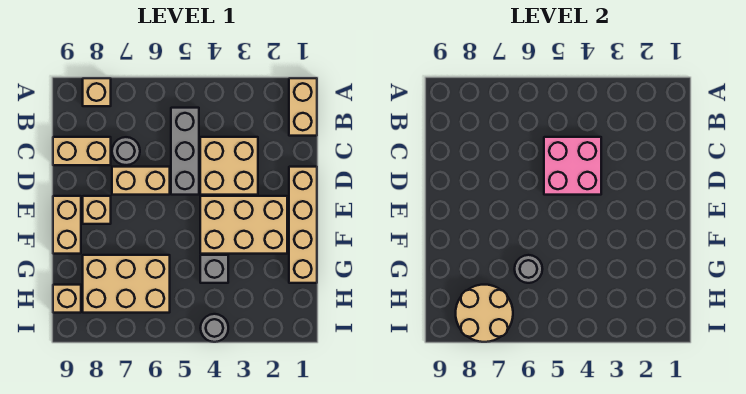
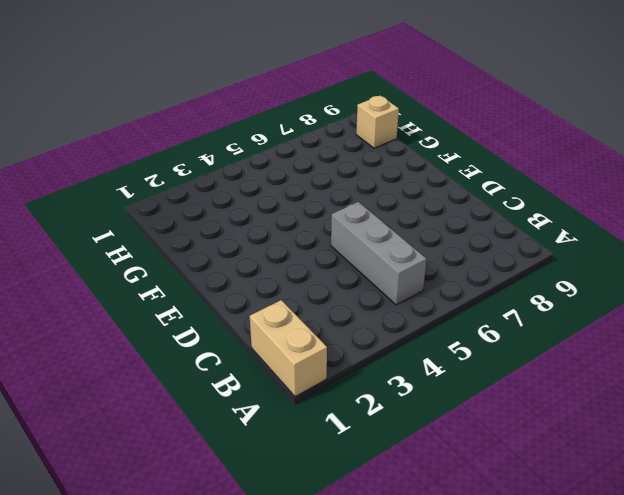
none -> tan 1x1 brick [83,78,111,106]
none -> tan 2x2 brick [200,137,258,195]
none -> grey 1x1 round brick [112,137,140,165]

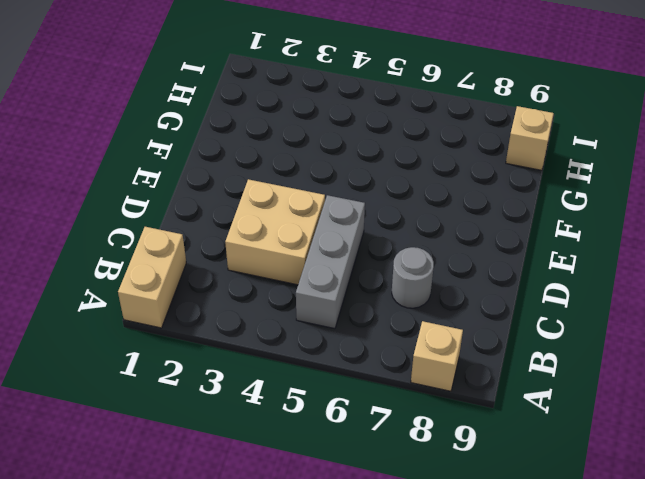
none -> tan 1x2 brick [53,137,111,165]
none -> tan 1x4 brick [289,167,317,283]
none -> tan 1x2 brick [112,167,170,195]

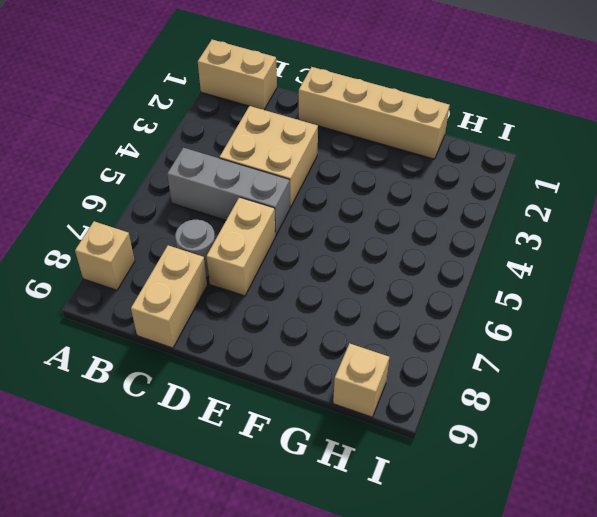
none -> tan 2x3 brick [200,196,287,254]
none -> tan 1x1 brick [83,196,111,224]
none -> tan 1x2 brick [53,196,81,254]

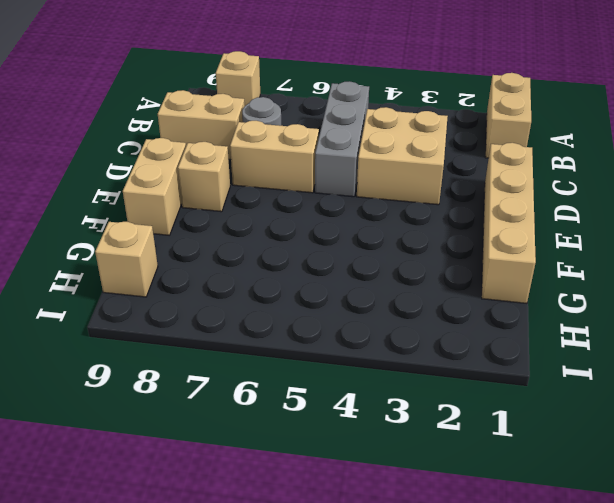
none -> tan 2x3 brick [200,196,287,254]
none -> grey 1x1 brick [200,255,228,283]
none -> tan 2x3 brick [83,255,170,313]

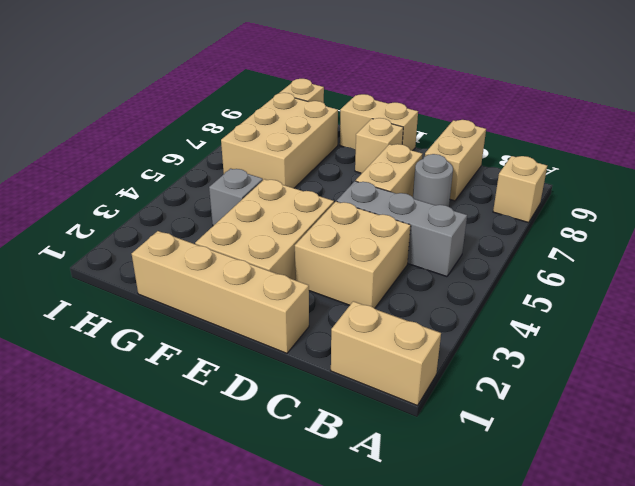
none -> grey 1x1 round brick [201,314,228,342]
none -> pink 2x2 brick [544,137,601,195]
none -> grey 1x1 round brick [515,255,542,283]

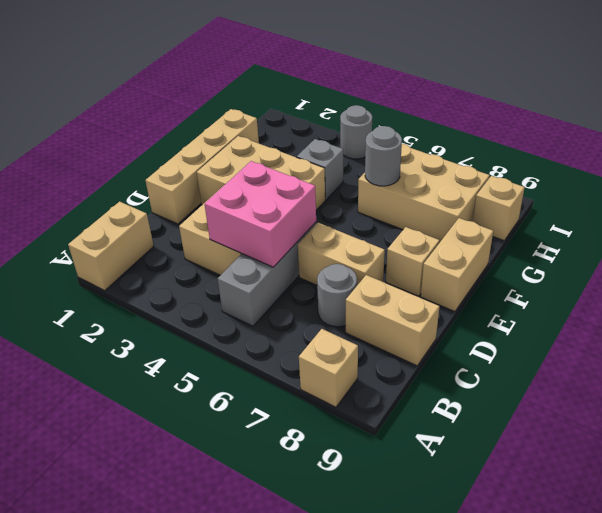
none -> tan 2x2 round brick [456,285,513,342]

